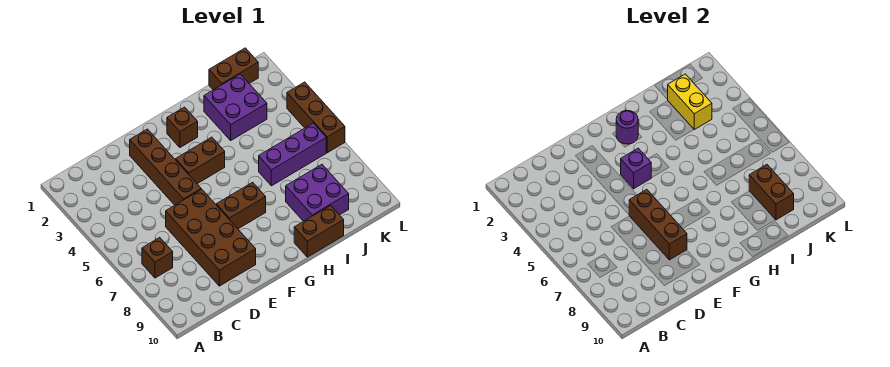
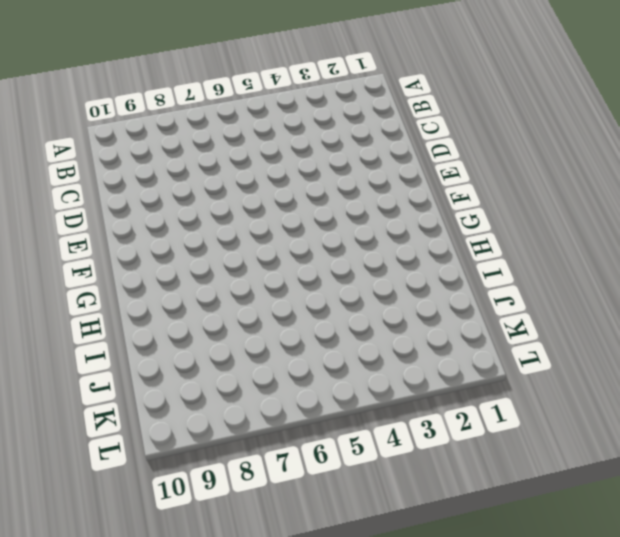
none -> brown 1x1 brick [142,237,173,278]
none -> brown 2x4 brick [166,189,256,286]
none -> brown 1x4 brick [130,129,201,205]

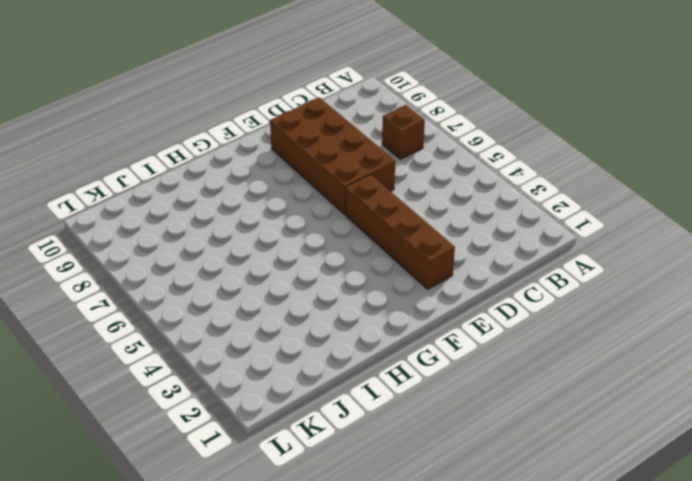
none -> brown 1x2 brick [176,137,225,184]
none -> brown 1x2 brick [216,182,266,229]
none -> brown 1x1 brick [167,107,198,147]

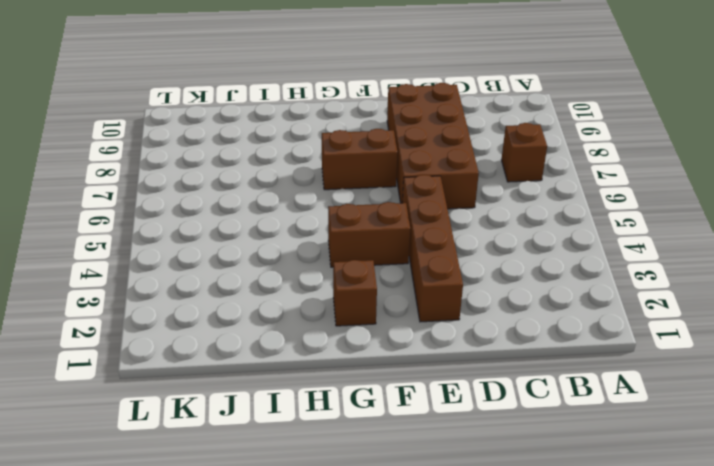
none -> brown 1x2 brick [294,206,344,257]
none -> purple 2x2 brick [204,74,267,140]
none -> purple 1x3 brick [259,123,326,186]

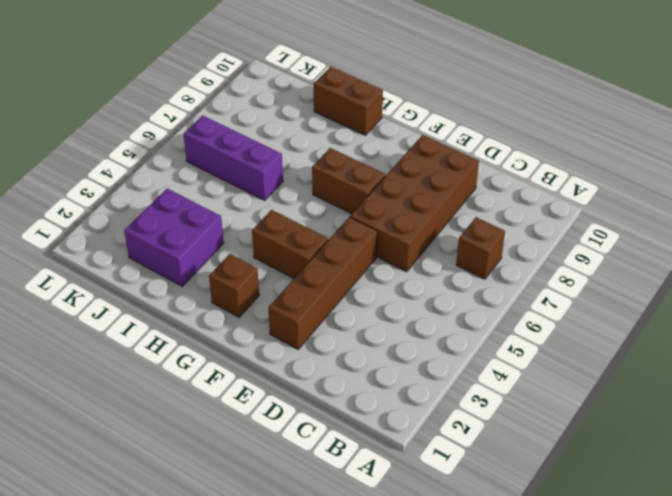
none -> purple 2x2 brick [286,165,349,221]
none -> brown 1x2 brick [209,48,258,90]
none -> brown 1x3 brick [287,82,345,153]

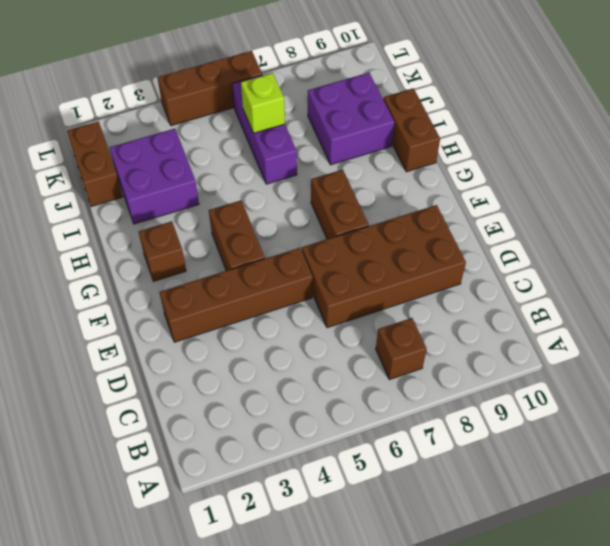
lime 1x1 brick [241,73,285,133] -> none
none -> brown 1x3 brick [629,189,687,260]
none -> purple 1x1 brick [621,148,651,189]
none -> purple 1x1 round brick [616,111,638,144]

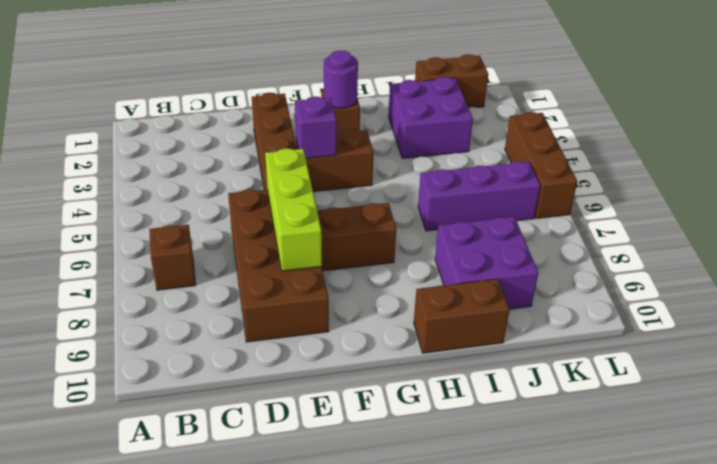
lime 1x3 brick [265,148,322,271] -> brown 1x3 brick [629,189,687,260]
none -> yellow 1x2 brick [668,74,712,129]
none -> brown 1x2 brick [749,165,794,220]

